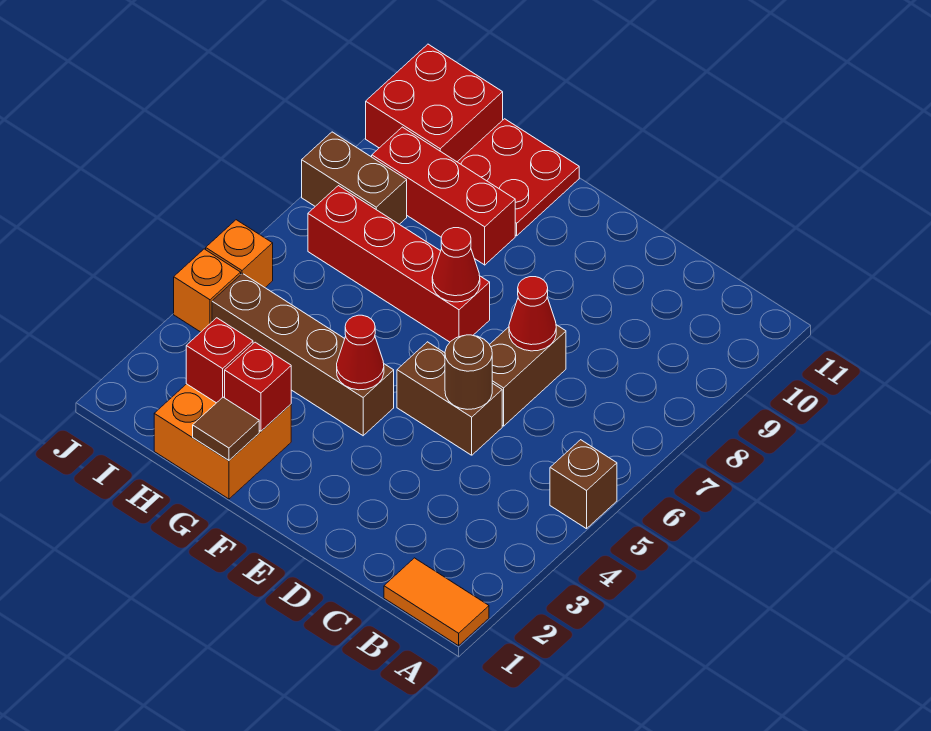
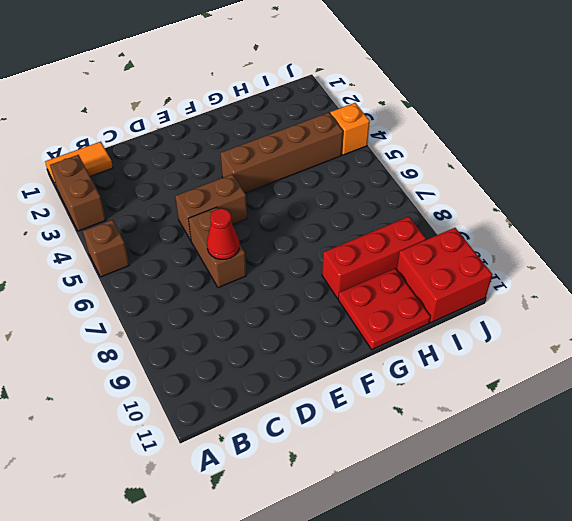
brown 1x2 brick [50,155,106,231] -> brown 1x2 brick turned to [302,132,407,224]
none -> red 1x4 brick [308,186,490,342]
none -> orange 2x2 brick [154,384,291,499]
none -> orange 1x1 brick [206,220,273,287]

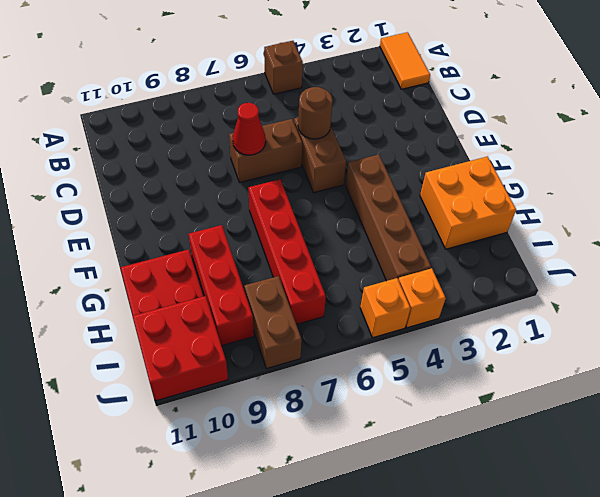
none -> red 1x1 cone [337,315,384,390]
none -> red 1x1 cone [432,228,480,302]
none -> brown 1x1 tile [193,397,259,460]

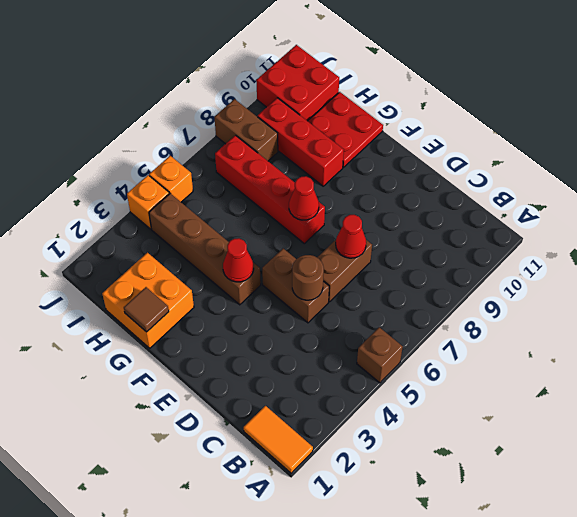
none -> red 1x1 brick [225,342,291,431]
none -> red 1x1 brick [186,318,253,403]

